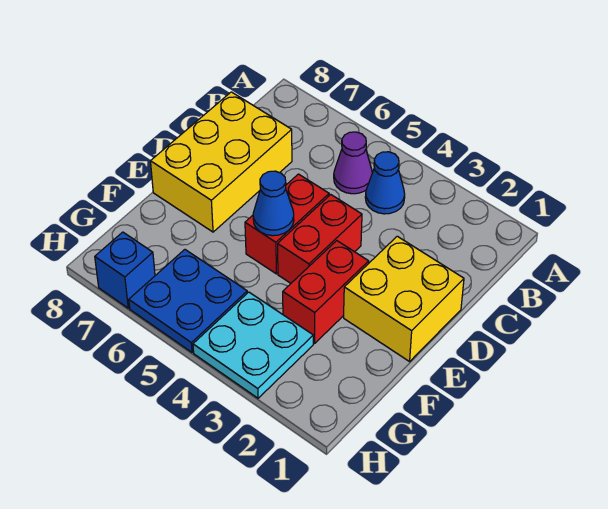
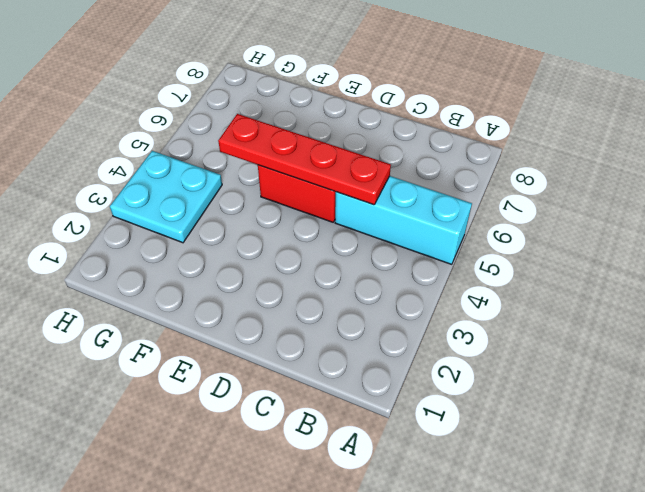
cyan 1x3 brick [335,176,472,264] -> purple 1x1 cone [334,132,372,194]
red 1x4 plate [218,114,391,205] -> blue 1x1 cone [253,171,294,236]
none -> blue 1x1 cone [365,152,405,214]
none -> yellow 2x3 brick [151,92,292,232]

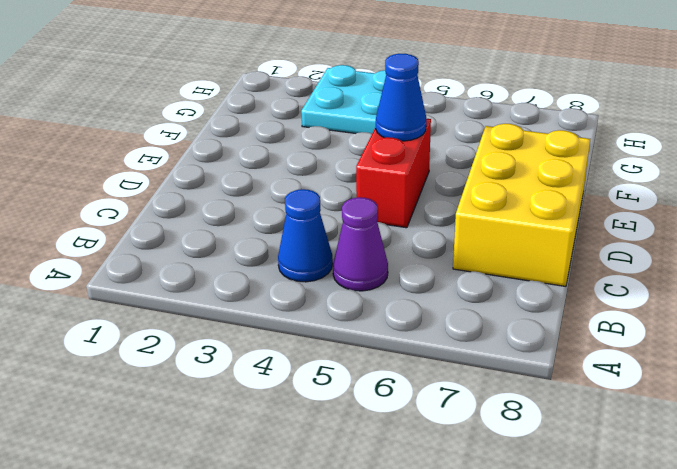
none -> yellow 2x2 brick [344,236,464,362]
none -> red 1x2 brick [278,195,362,283]

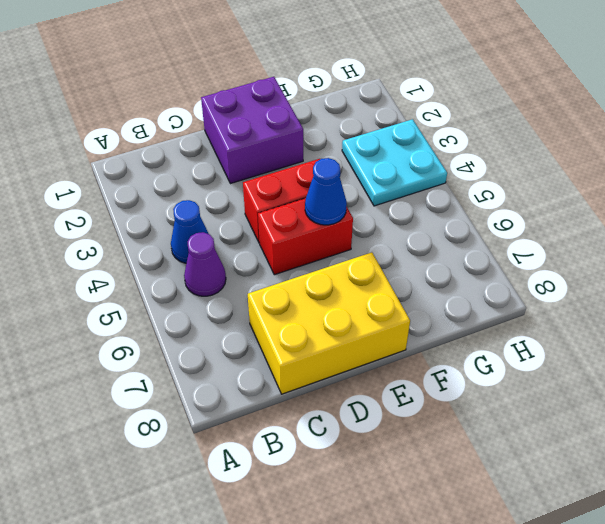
purple 2x2 brick [201,77,303,184] -> yellow 2x2 brick [344,236,464,362]
none -> red 1x2 brick [283,241,369,344]
none -> blue 2x2 plate [129,250,247,352]

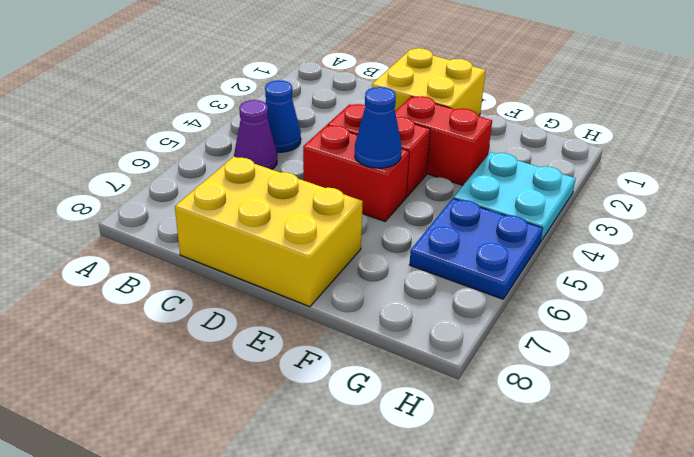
none -> blue 1x1 brick [95,232,155,308]

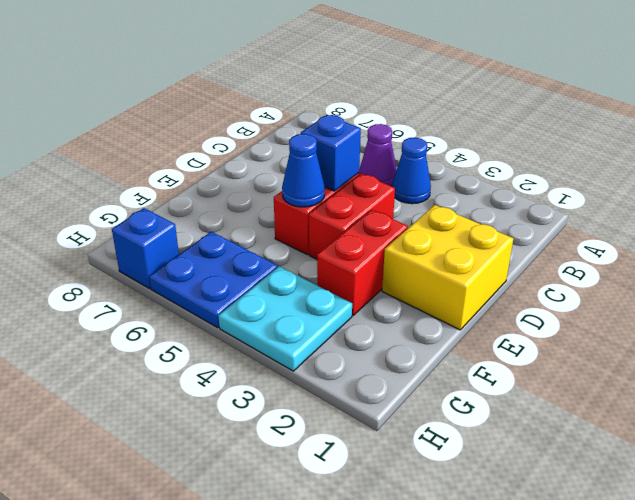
blue 1x1 brick [301,115,361,191] -> none
none -> yellow 2x3 brick [151,92,292,232]

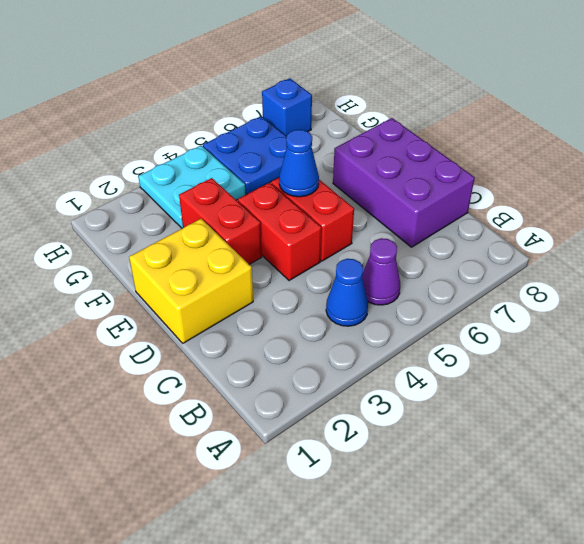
purple 2x3 brick [333,118,475,247] -> yellow 2x3 brick [151,92,292,232]

